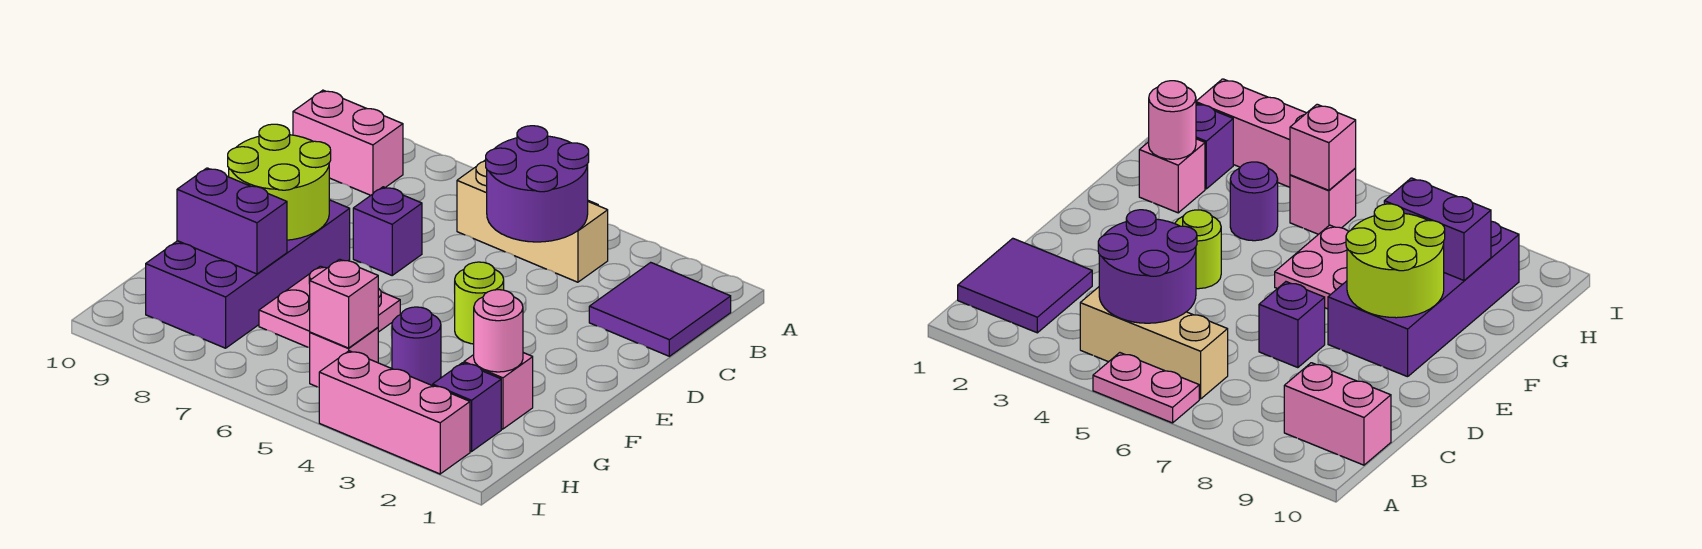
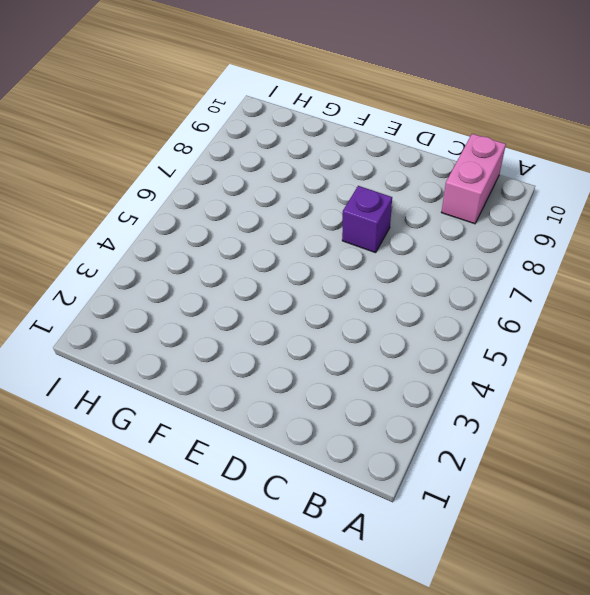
none -> pink 1x2 plate [1093,353,1199,423]
none -> purple 2x2 tile [589,262,731,356]
none -> tan 1x3 brick [457,160,608,282]

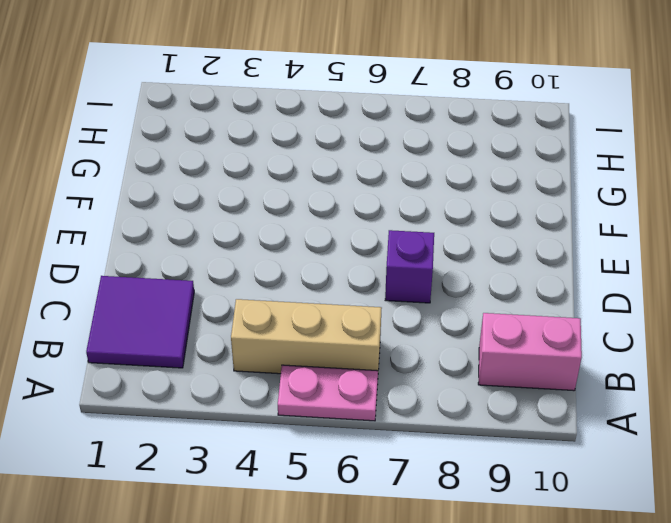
none -> lime 1x1 round brick [454,262,504,344]
none -> purple 2x4 brick [146,200,350,348]
none -> pink 2x2 plate [259,266,400,348]

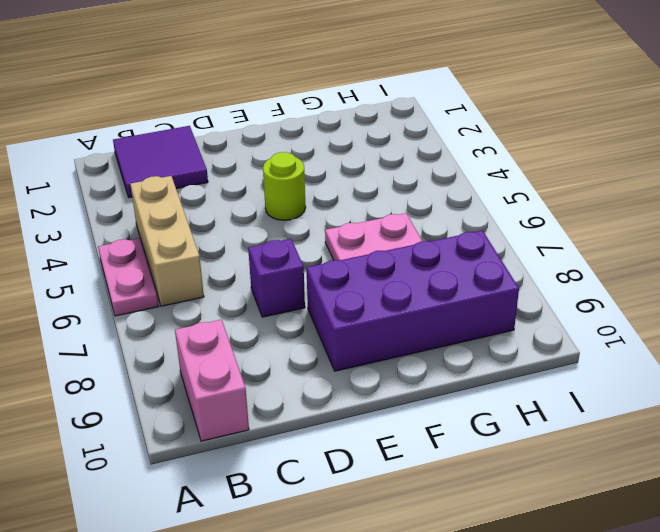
none -> pink 1x1 brick [464,353,533,429]
none -> purple 1x1 round brick [392,307,441,386]
none -> purple 1x1 brick [433,363,501,452]

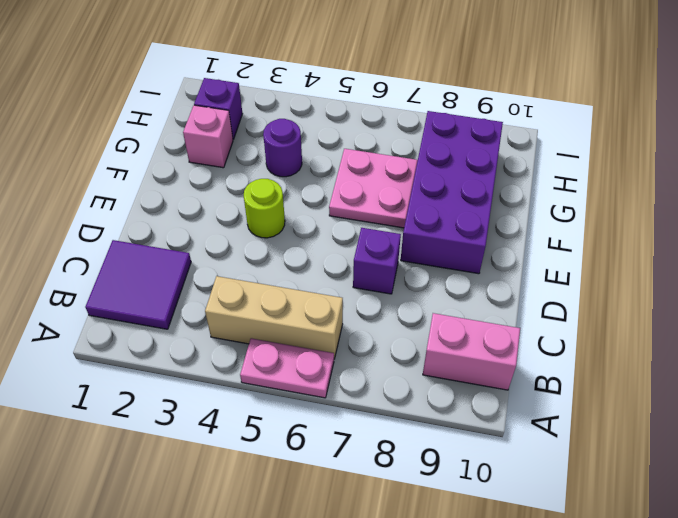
none -> pink 1x1 brick [310,328,378,387]
none -> pink 1x3 brick [319,351,470,474]
none -> purple 2x2 round brick [486,126,589,242]

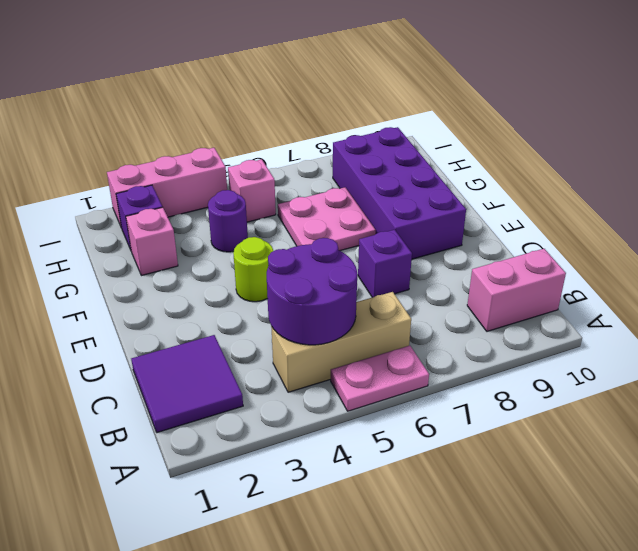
none -> lime 2x2 round brick [228,124,331,240]
none -> pink 1x1 round brick [474,290,523,372]
none -> purple 1x2 brick [177,168,287,274]

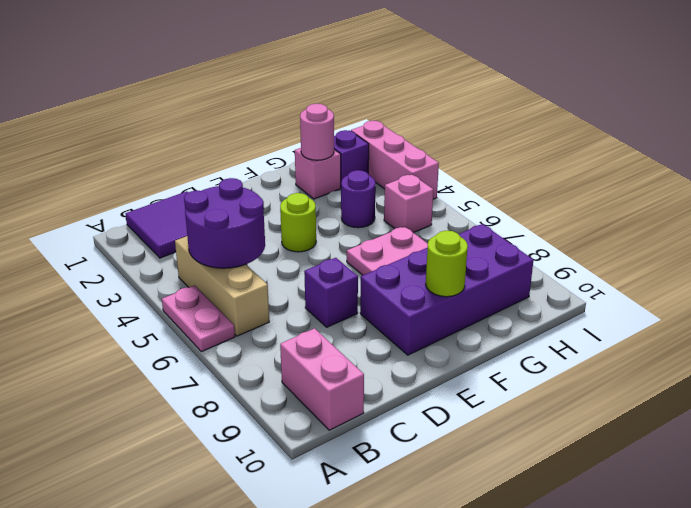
lime 1x1 round brick [426,231,468,297] -> lime 2x2 round brick [228,124,331,240]
none -> purple 1x2 brick [177,168,287,274]
none -> pink 1x1 brick [310,259,378,348]

